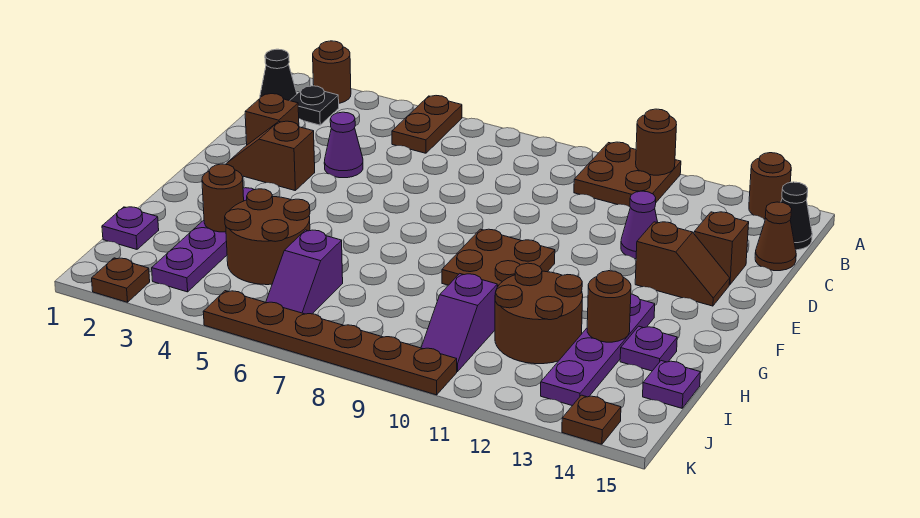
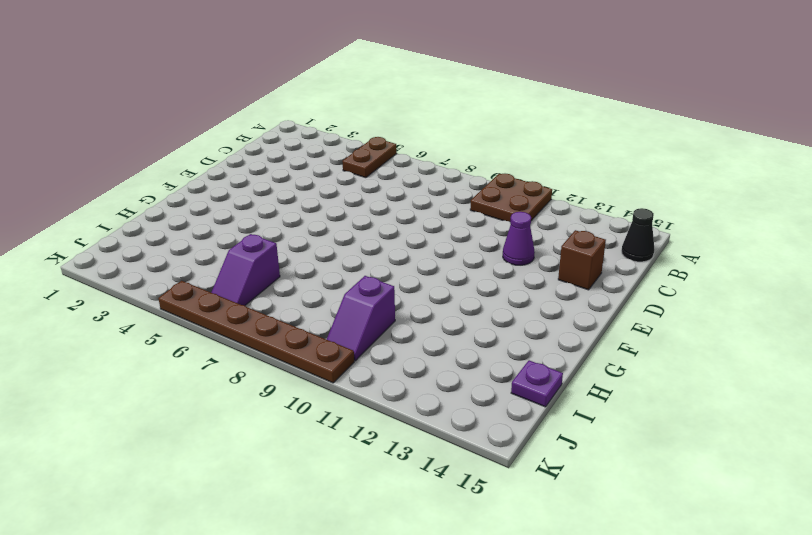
none -> brown 1x1 round brick [313,41,351,103]
none -> brown 1x1 round brick [749,153,791,219]
none -> black 1x1 cone [260,49,297,101]
none -> black 1x1 plate [290,86,339,125]

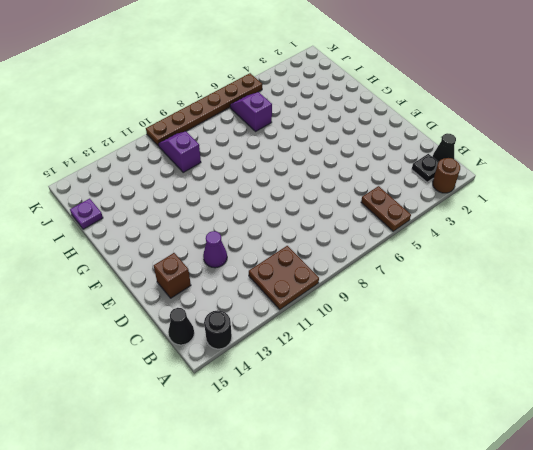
black 1x1 round brick [204,310,232,349] -> brown 1x1 round brick [749,153,791,219]
none -> brown 1x1 cone [755,202,796,271]
none -> brown 1x1 brick [245,94,299,145]
none -> purple 1x1 cone [324,112,363,178]
none -> brown 1x2 slope [226,121,315,190]

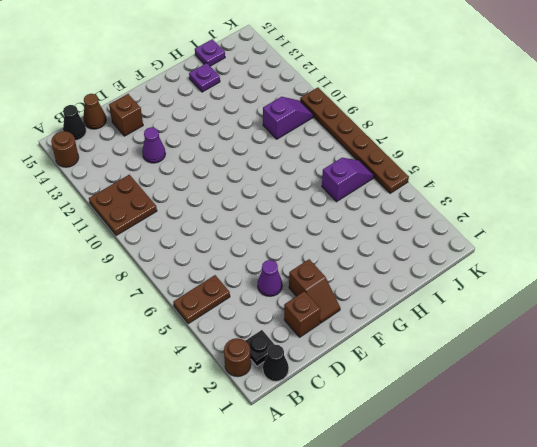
none -> brown 1x2 slope [635,222,730,306]
none -> brown 2x2 plate [442,229,555,287]
none -> purple 1x4 plate [152,188,254,292]
none -> purple 1x4 plate [541,294,655,406]

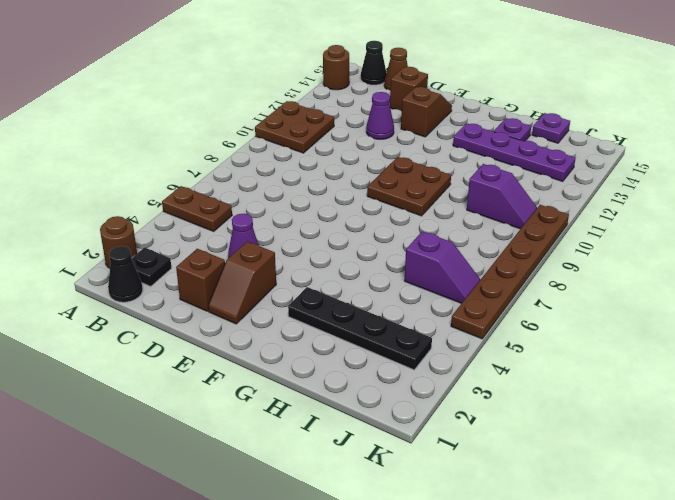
black 1x4 plate [288,287,432,370] -> purple 1x4 plate [152,188,254,292]
none -> brown 2x2 round brick [225,189,310,285]
none -> brown 2x2 round brick [495,263,583,364]
none -> purple 1x1 plate [102,207,159,249]
none -> brown 1x1 plate [92,258,150,302]

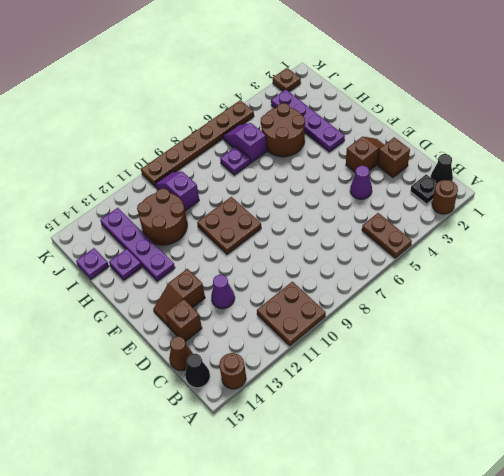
purple 1x1 plate [220,147,250,175] -> purple 1x1 plate moved to [102,207,159,249]
none -> brown 1x1 plate [562,395,621,444]
none -> brown 1x1 round brick [636,109,677,175]
none -> brown 1x1 round brick [202,164,244,232]
none -> brown 1x1 round brick [587,271,631,342]

